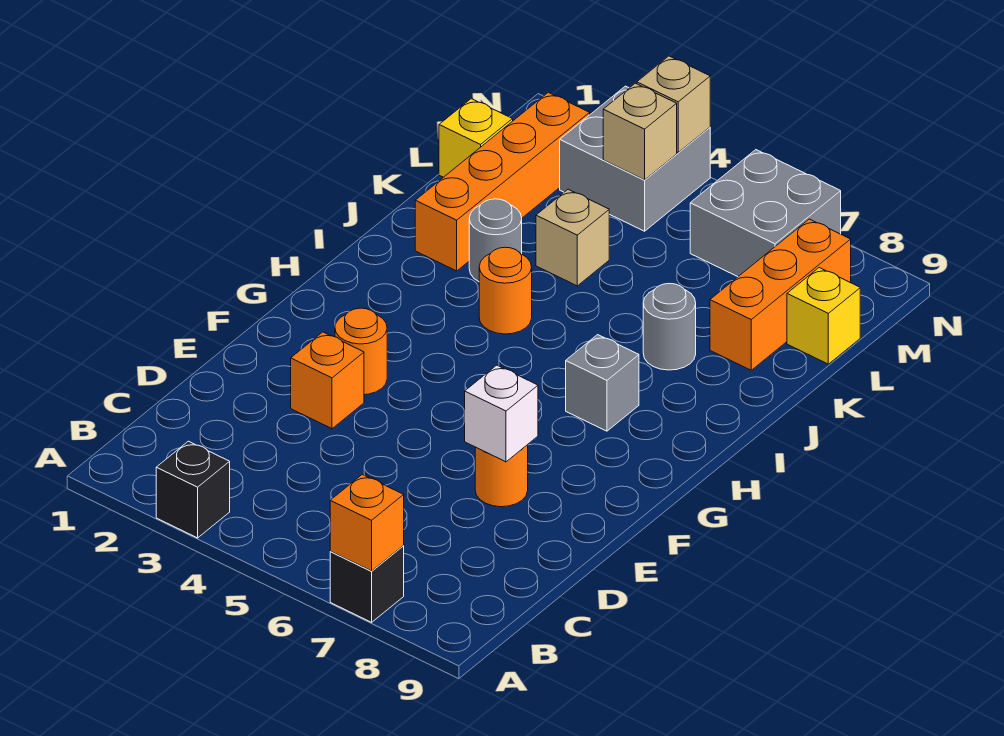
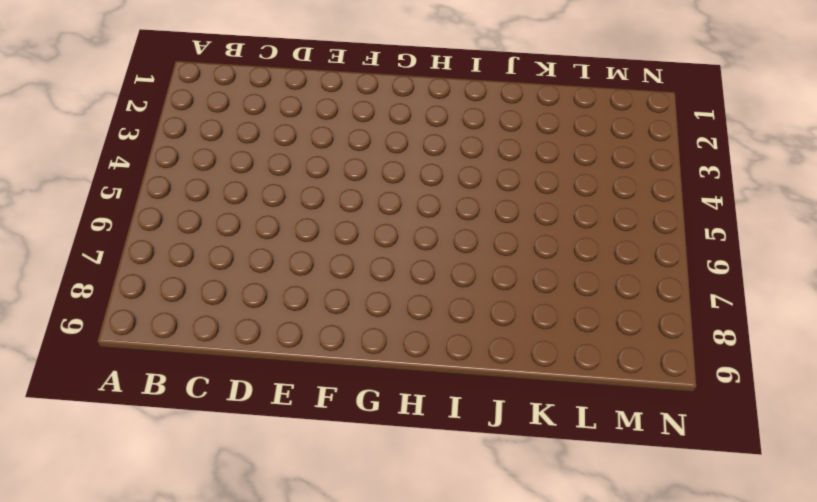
none -> black 1x1 brick [156,441,230,538]
none -> black 1x1 brick [330,546,404,622]
none -> orange 1x1 brick [291,332,364,429]

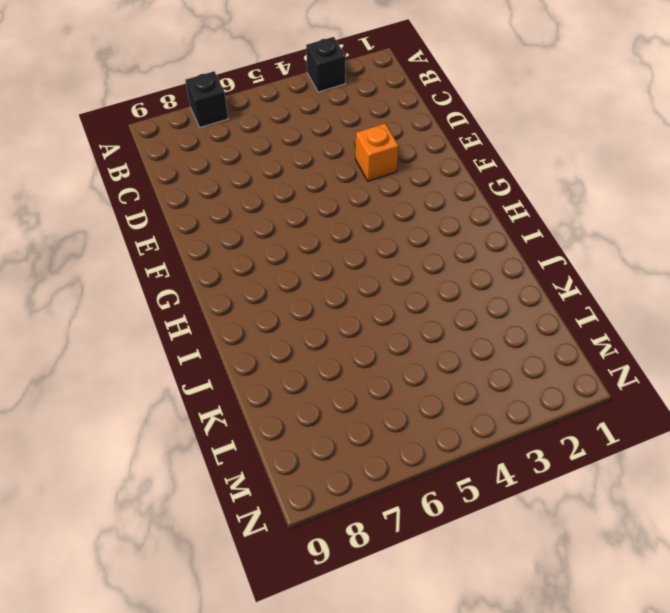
none -> orange 1x1 round brick [475,445,528,507]
none -> orange 1x1 round brick [335,308,387,395]
none -> grey 1x1 brick [566,335,639,431]

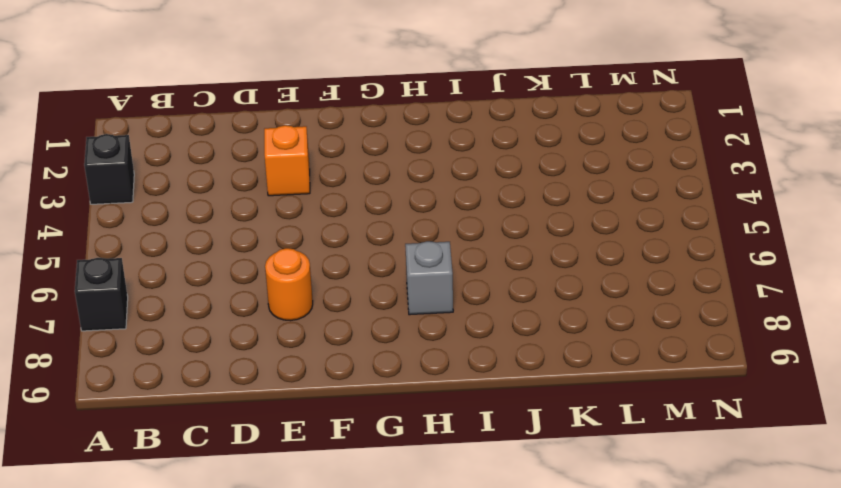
none -> orange 1x1 round brick [335,308,387,395]
none -> orange 1x1 round brick [479,247,532,334]
none -> orange 1x4 brick [415,92,590,271]

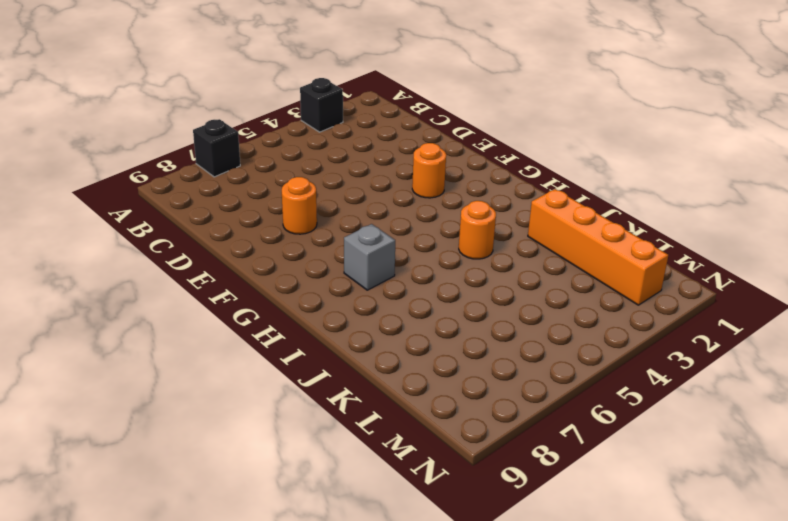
none -> orange 1x1 brick [291,332,364,429]
none -> grey 1x1 round brick [469,199,522,282]
none -> grey 1x1 round brick [643,284,696,370]

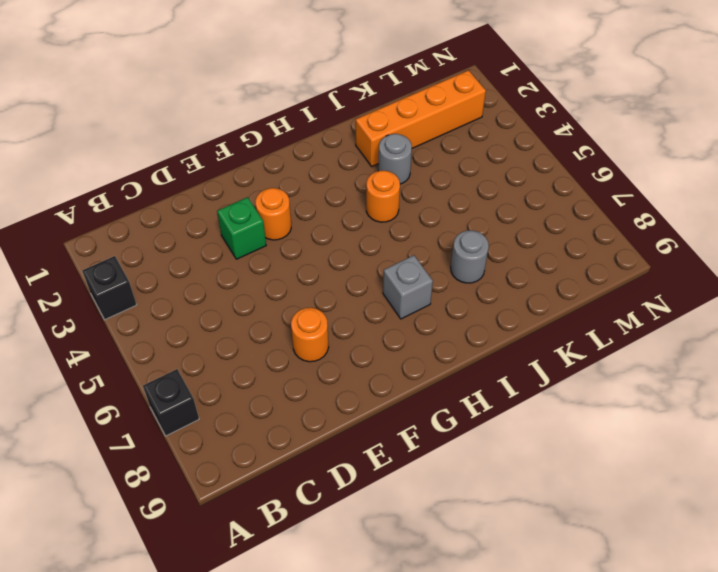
green 1x1 brick [217,197,266,259] -> orange 1x1 brick [291,332,364,429]
none -> tan 1x1 brick [536,189,609,286]
none -> orange 1x3 brick [710,219,851,370]
none -> yellow 1x1 brick [439,99,513,177]

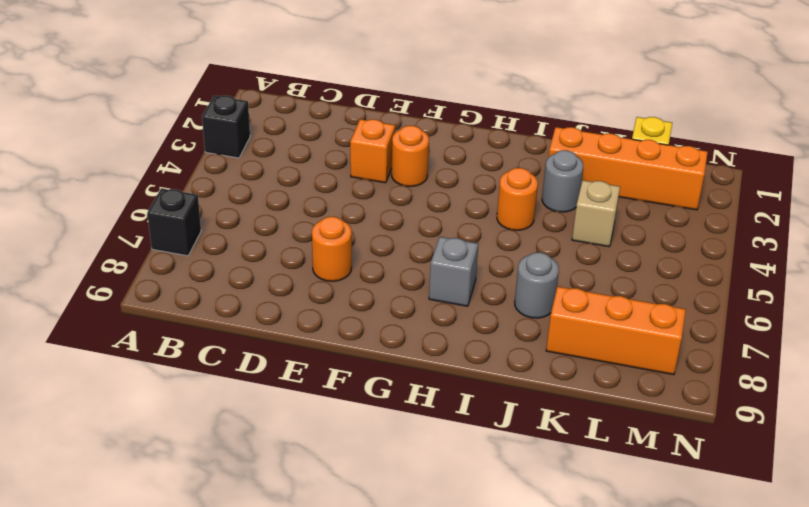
none -> yellow 1x1 brick [787,268,860,364]
none -> grey 2x2 brick [560,86,710,231]
none -> grey 2x2 brick [690,150,841,277]

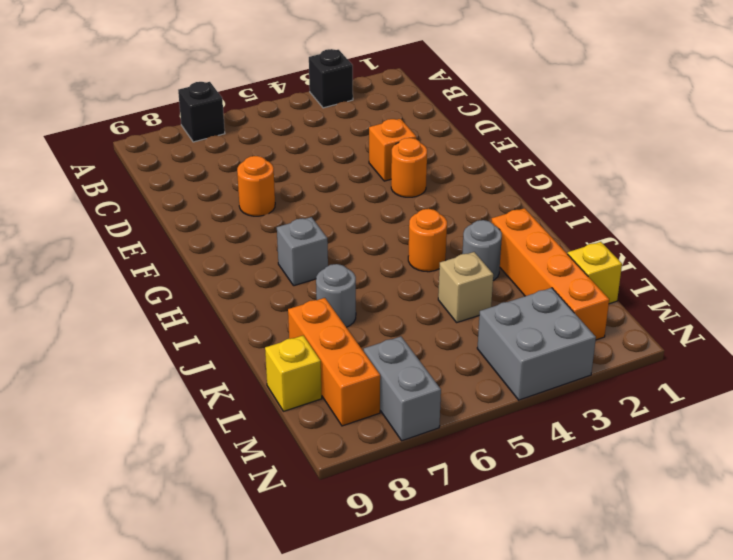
grey 1x2 brick [364,336,441,441] -> grey 2x2 brick [690,150,841,277]
none -> orange 1x1 brick [330,474,404,571]
none -> white 1x1 brick [465,365,538,462]
none -> tan 1x1 brick [603,83,677,180]

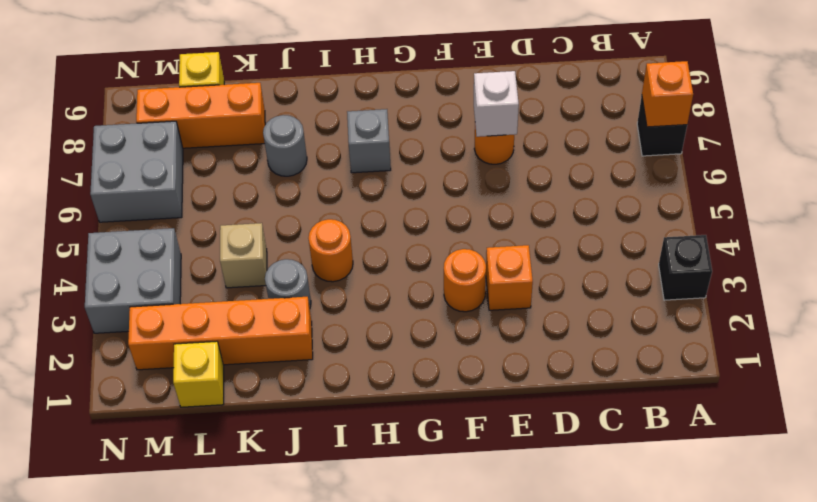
none -> tan 1x1 brick [603,83,677,180]
none -> tan 1x1 brick [637,56,710,152]

